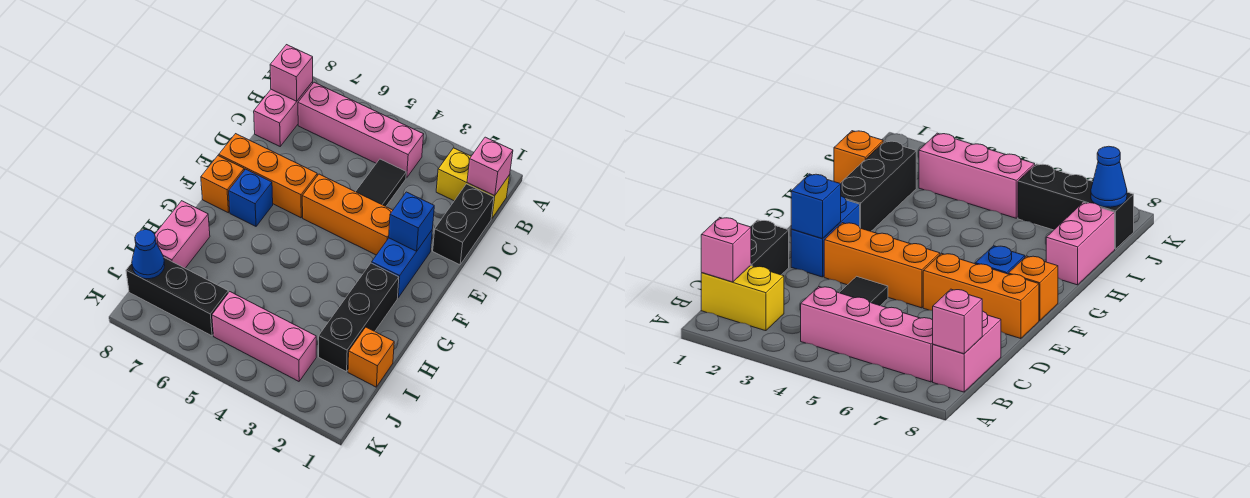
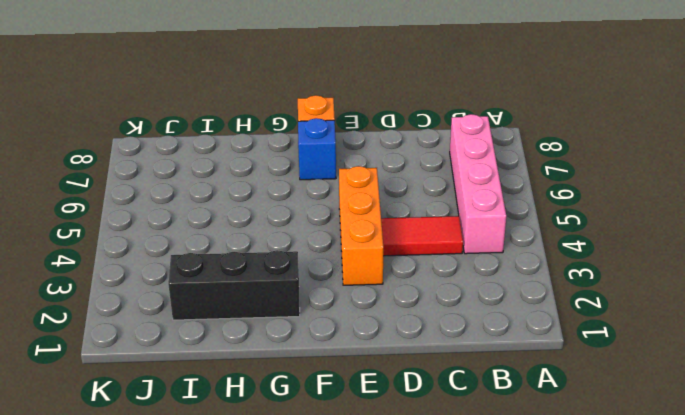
red 1x2 tile [381,216,463,256] -> black 1x2 tile [356,159,406,206]
none -> yellow 1x2 brick [436,148,510,219]
none -> pink 1x2 brick [254,82,313,146]
none -> black 1x2 brick [433,184,494,265]

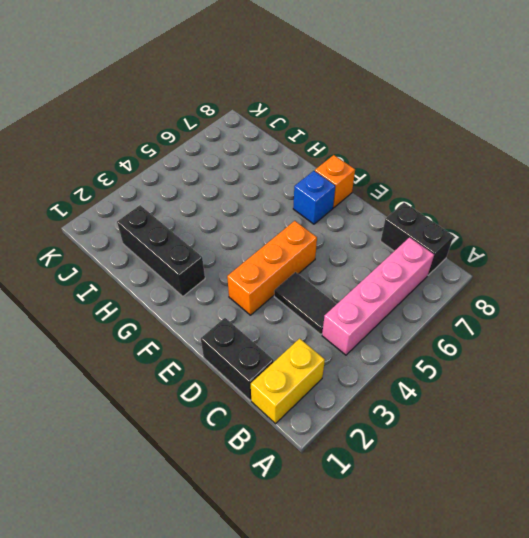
black 1x2 brick [381,203,454,275] -> pink 1x2 brick [254,82,313,146]
none -> blue 1x2 brick [372,230,432,298]
none -> orange 1x3 brick [219,134,317,218]
none -> pink 1x2 brick [155,201,210,268]

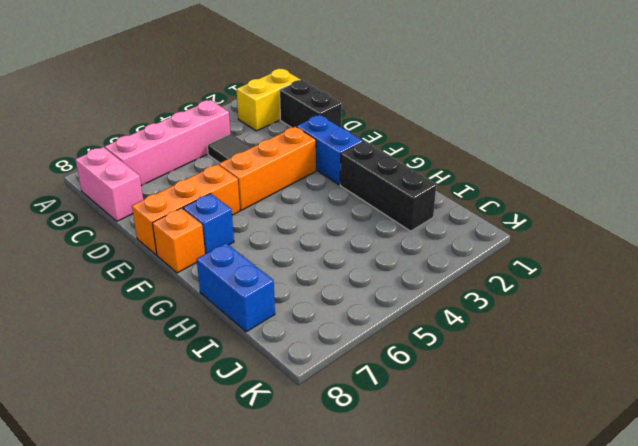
blue 1x2 brick [197,243,275,332] -> pink 1x2 brick [155,201,210,268]
none -> orange 1x1 brick [348,327,394,387]
none -> pink 1x3 brick [212,292,316,381]
none -> black 1x3 brick [126,258,228,336]

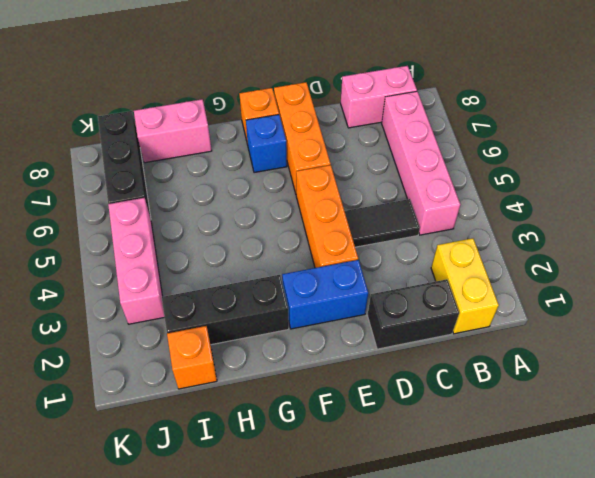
none -> pink 1x1 brick [467,137,513,196]
none -> pink 1x1 brick [270,45,313,101]
none -> blue 1x1 brick [389,192,434,251]

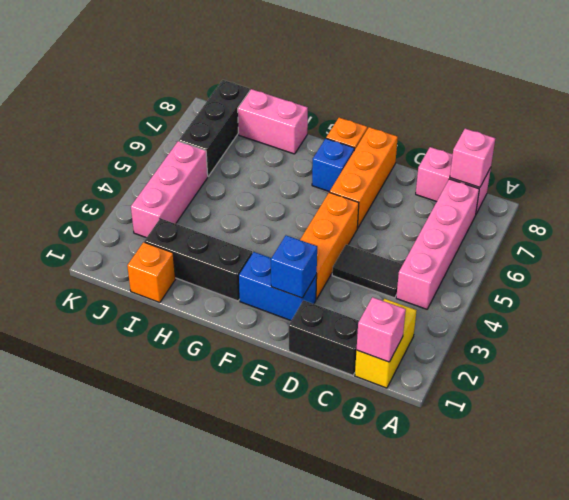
none -> blue 1x1 cone [132,230,165,279]

